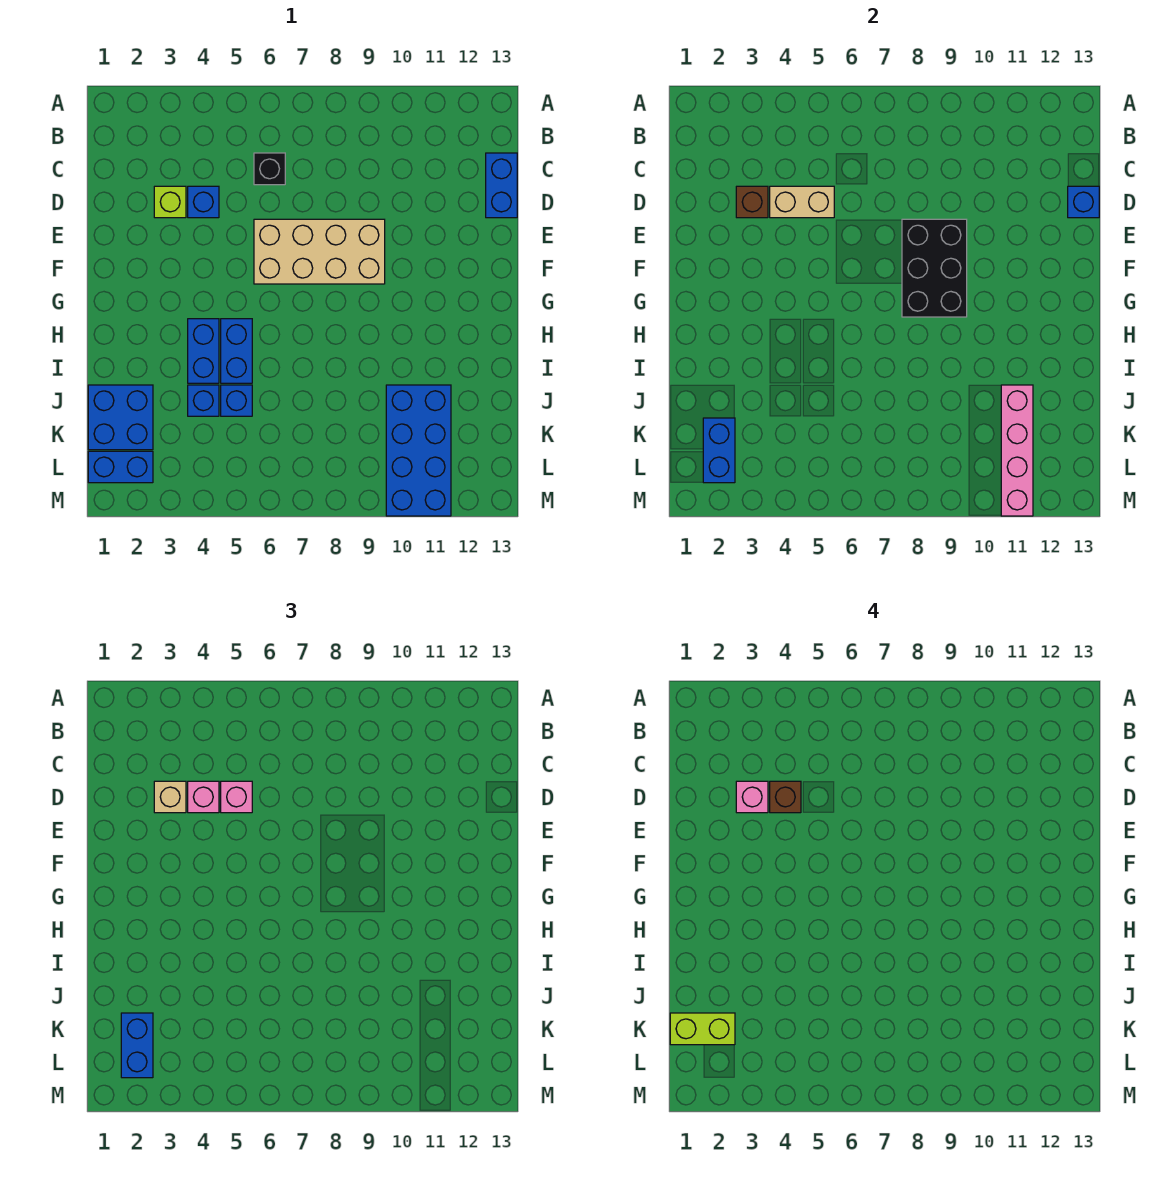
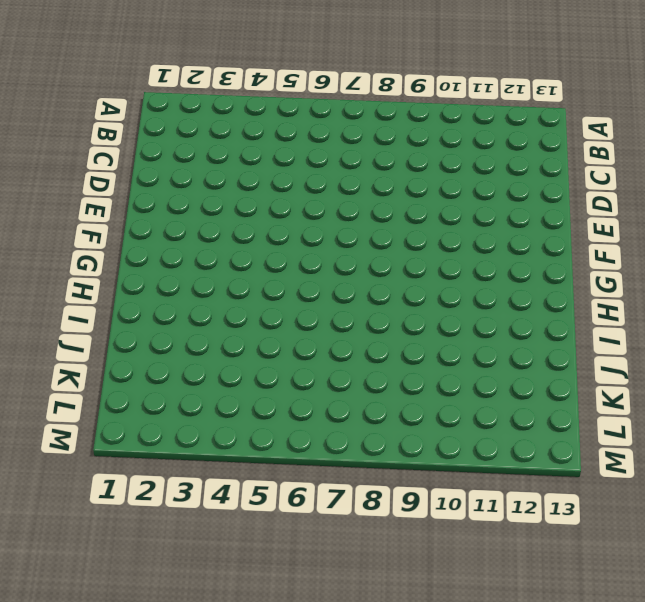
none -> black 1x1 brick [254,153,285,185]
none -> blue 1x2 brick [486,153,517,218]
none -> lime 1x1 brick [154,186,186,218]

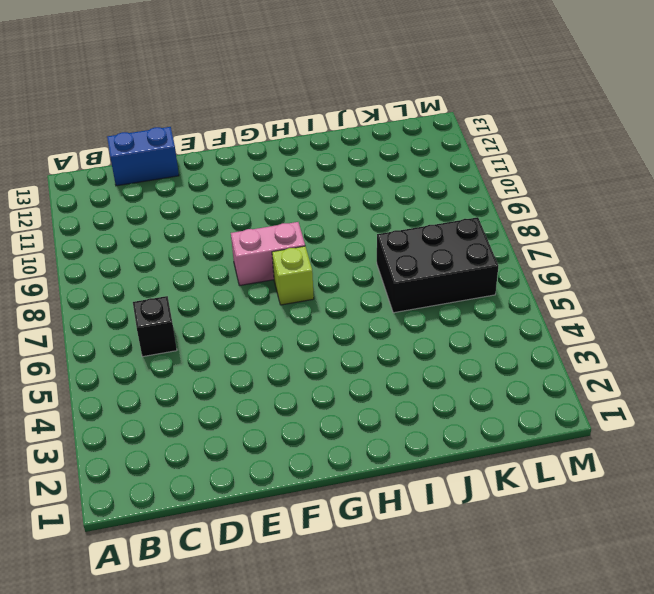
pink 1x2 brick [231,222,305,286] -> tan 2x4 brick [254,219,385,284]
lime 1x1 brick [272,246,314,305] -> lime 1x1 brick moved to [154,186,186,218]
black 2x3 brick [377,217,498,313] -> black 2x3 brick moved to [902,219,967,317]
none -> blue 1x1 brick [188,186,219,218]
none -> blue 1x2 brick [188,319,219,383]
none -> blue 1x2 brick [221,319,252,383]

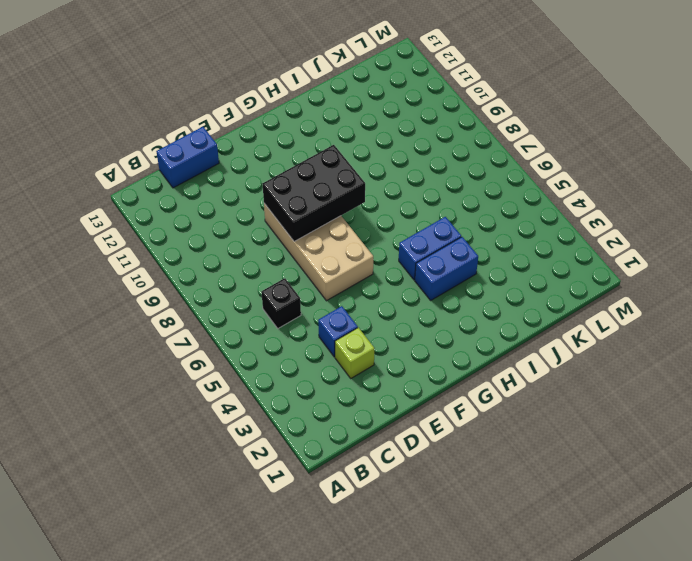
none -> blue 2x2 brick [88,385,153,450]
none -> blue 1x1 brick [188,385,219,416]
none -> blue 1x1 brick [221,385,252,416]

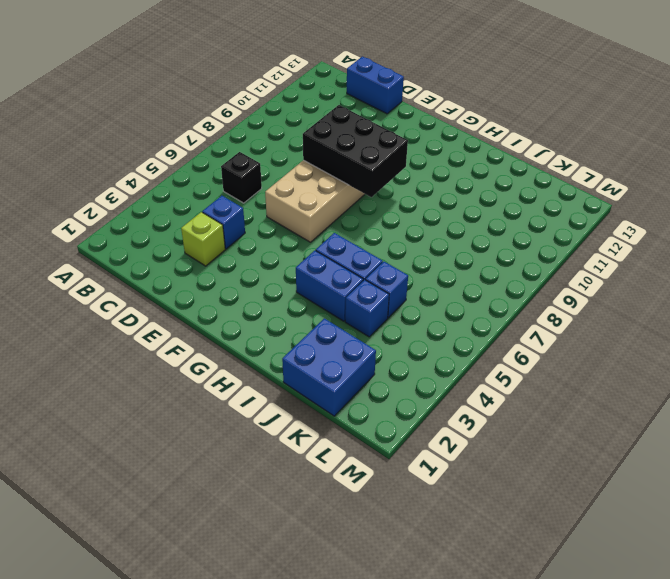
none -> blue 2x4 brick [386,385,451,516]
none -> blue 1x2 brick [88,451,153,483]
none -> brown 1x1 brick [736,186,768,218]

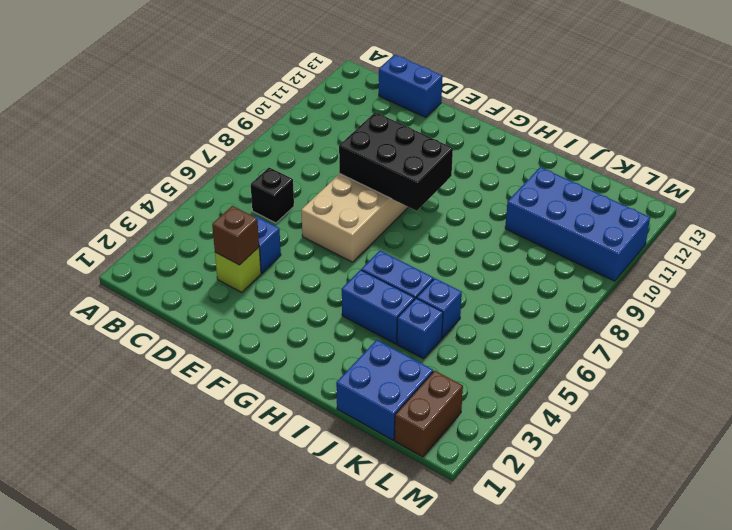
brown 1x2 brick [395,371,463,457] -> blue 1x2 brick [88,451,153,483]
none -> tan 1x2 brick [770,186,834,218]
none -> blue 1x1 brick [1068,186,1099,218]
none -> pink 1x4 brick [1001,385,1033,516]

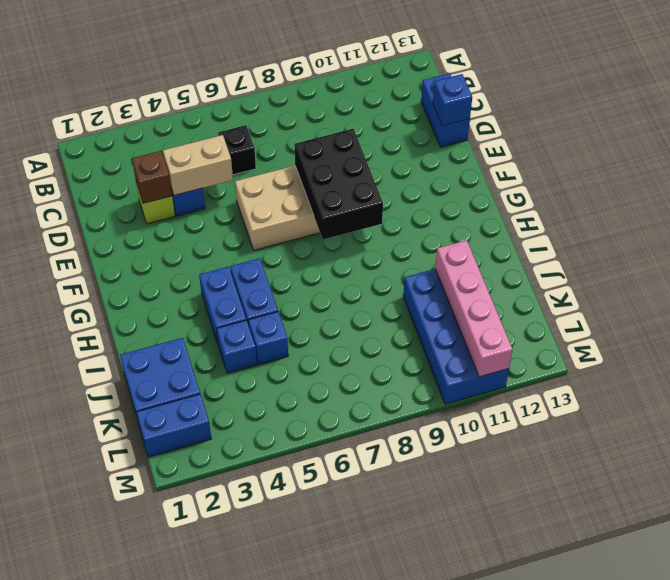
none -> blue 1x2 brick [703,418,735,483]
none -> tan 1x1 brick [154,781,186,813]
none -> pink 1x1 brick [188,781,219,813]

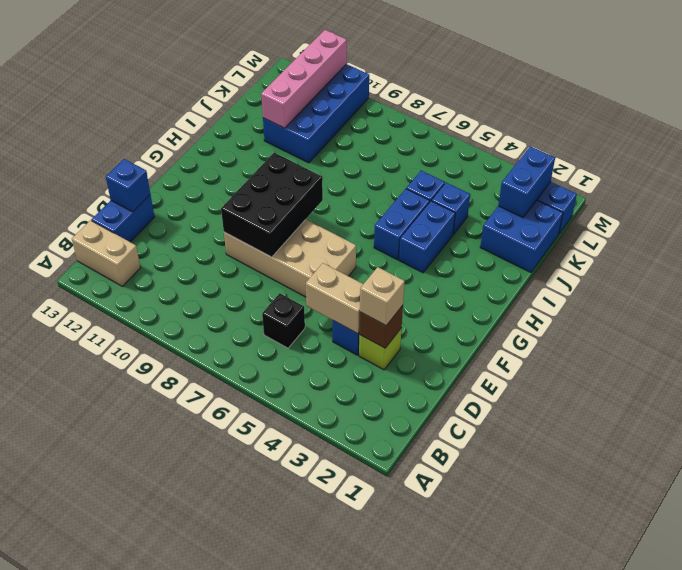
tan 1x2 brick [72,220,141,286] -> none
none -> pink 1x1 brick [188,781,219,813]
none -> pink 1x1 brick [221,781,252,813]
none -> blue 1x2 brick [121,1013,153,1078]

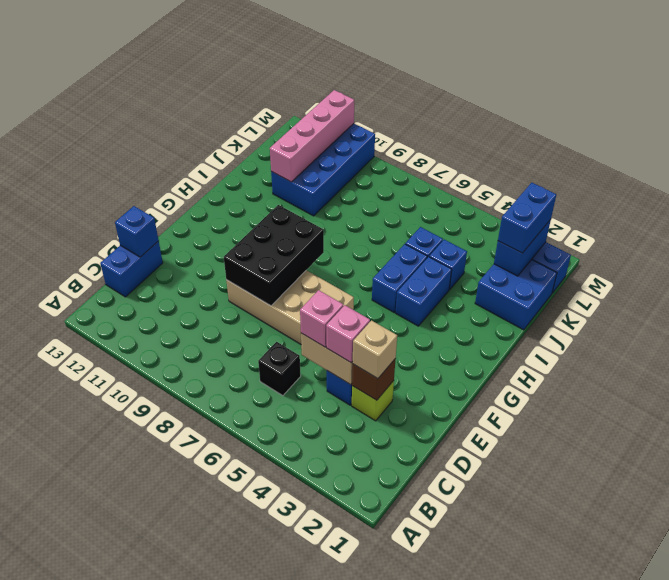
none -> pink 1x1 brick [736,781,768,813]
none -> brown 1x1 brick [770,781,801,813]
none -> lime 1x2 brick [670,1013,735,1045]

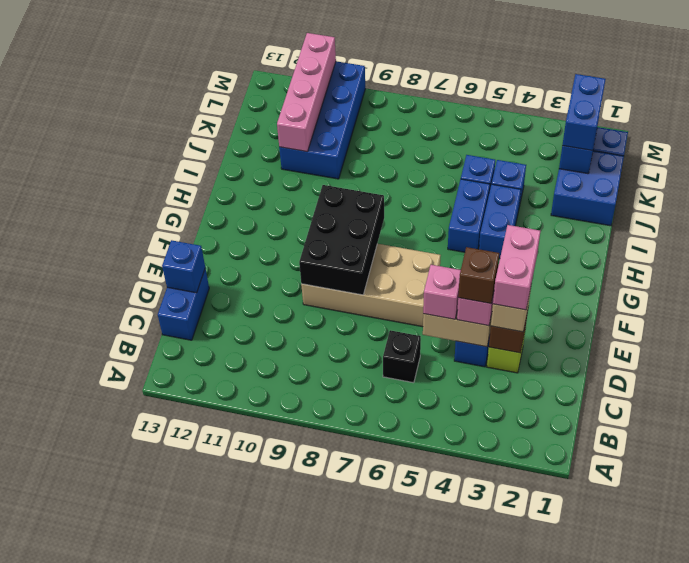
pink 1x2 brick [493,225,540,310] -> pink 1x1 brick [736,781,768,813]
none -> lime 1x2 brick [670,1013,735,1045]

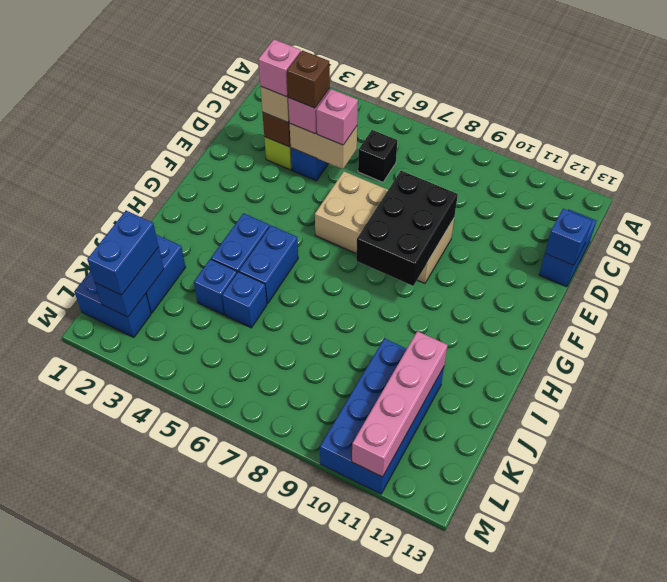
none -> lime 1x2 brick [670,1013,735,1045]

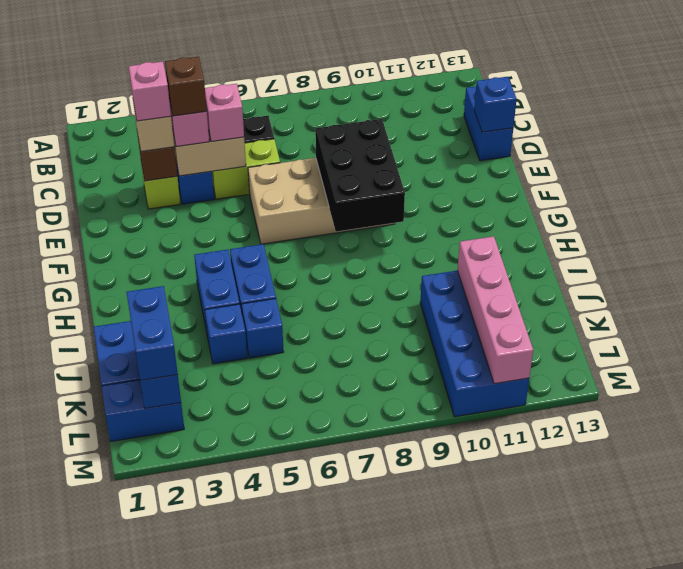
lime 1x2 brick [212,139,280,199] -> lime 1x2 brick moved to [670,1013,735,1045]

